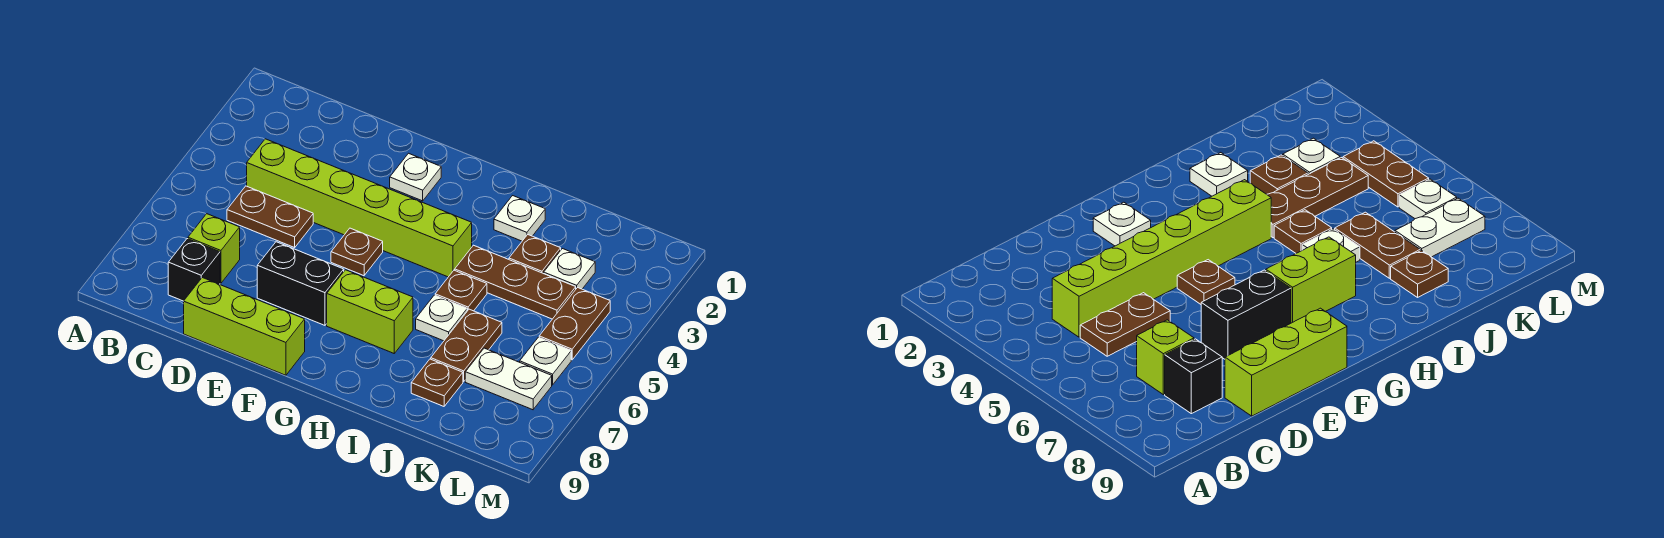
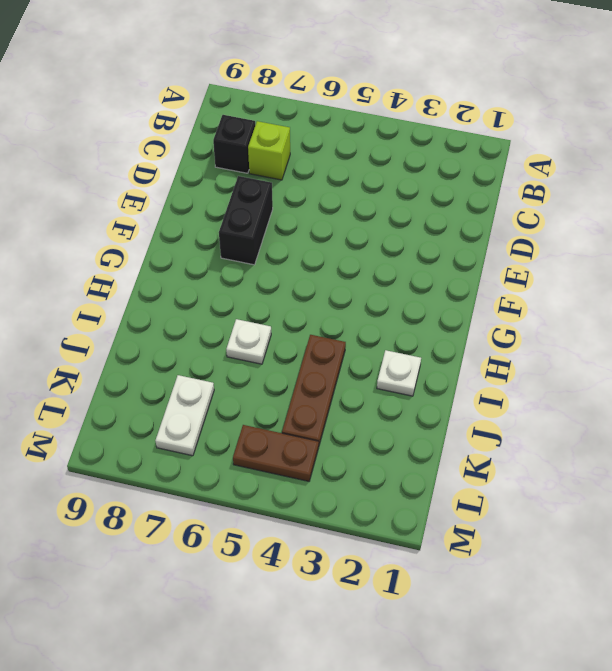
none -> lime 1x6 brick [247,139,472,277]
none -> brown 1x2 plate [227,186,313,248]
none -> lime 1x3 brick [184,278,305,375]

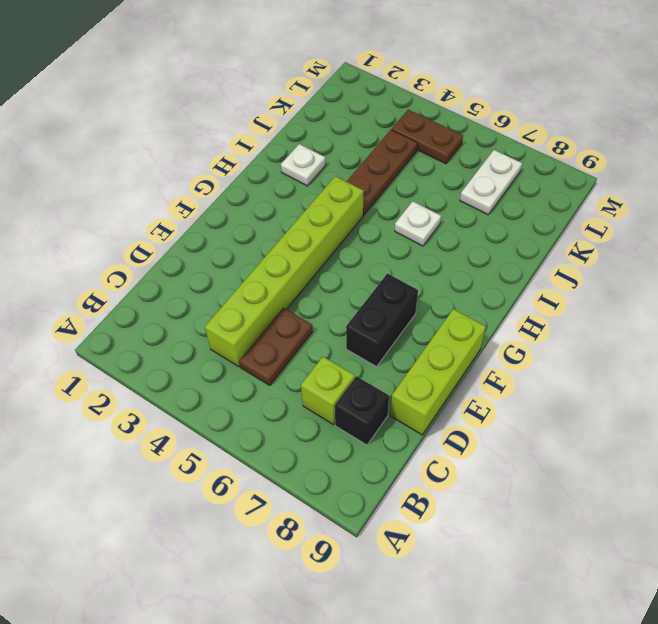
none -> white 1x1 plate [390,153,441,201]
none -> brown 1x1 plate [331,228,383,276]
none -> lime 1x2 brick [327,270,413,353]

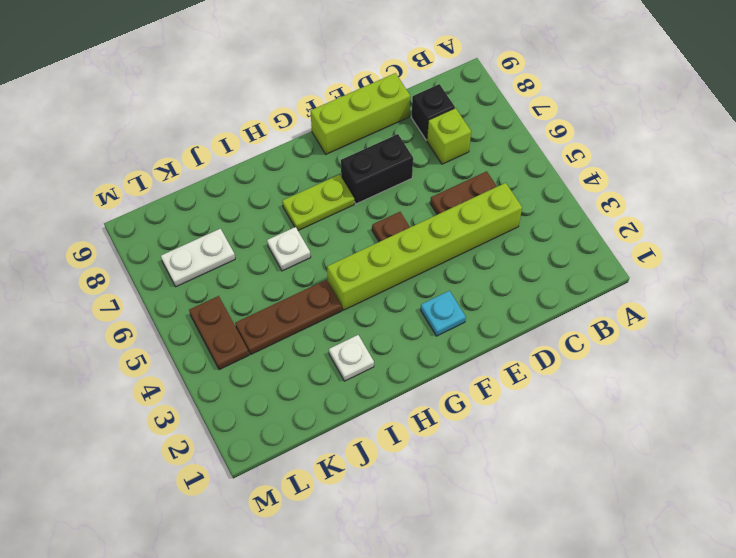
cyan 1x1 plate [421,291,466,336] -> white 1x1 plate [390,153,441,201]
lime 1x2 plate [282,175,354,231] -> lime 1x2 brick [327,270,413,353]
none -> brown 1x1 plate [435,270,487,311]
none -> brown 1x1 plate [509,235,561,273]
none -> brown 1x2 plate [431,309,502,382]

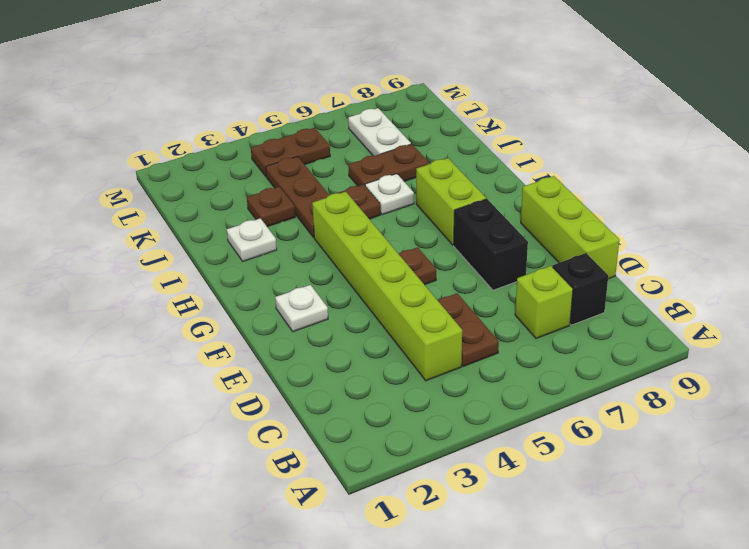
none -> brown 1x1 plate [411,359,463,406]
none -> white 1x1 plate [544,249,595,289]
none -> white 1x1 plate [520,337,571,385]

